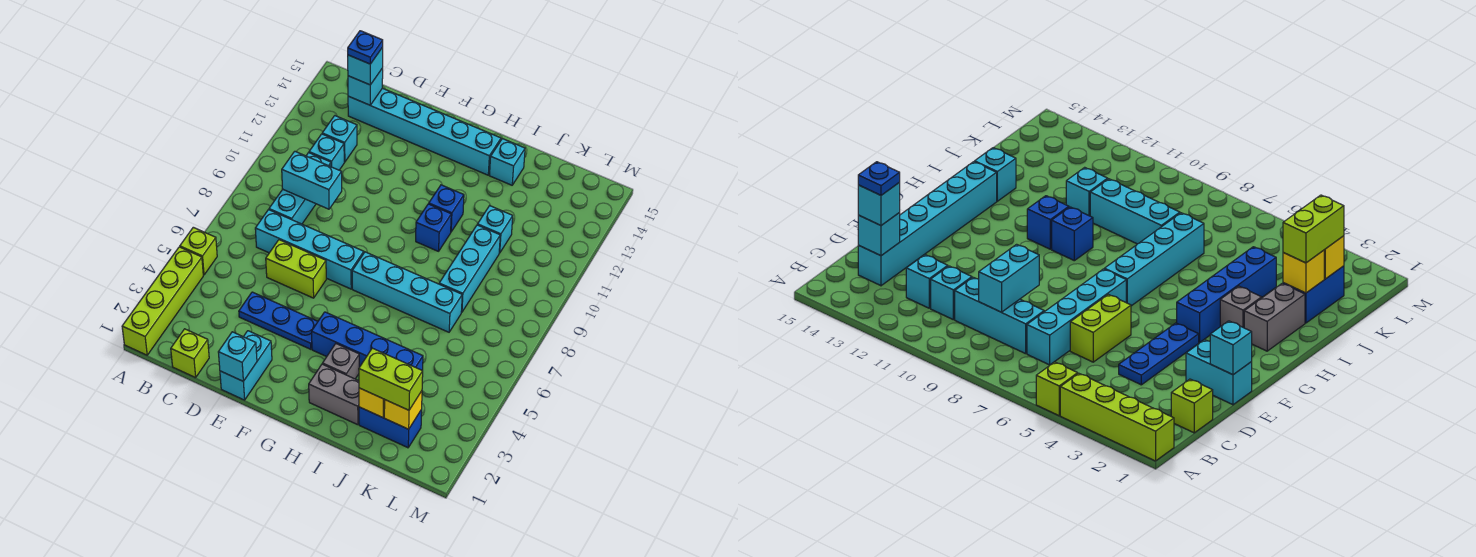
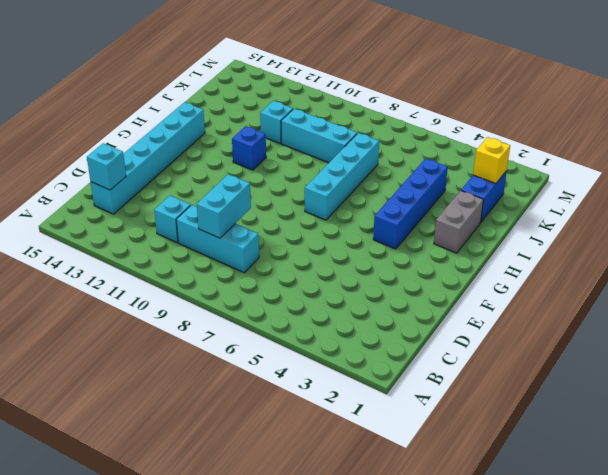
none -> lime 1x4 brick [122,247,203,355]
none -> lime 1x1 brick [180,227,217,275]
none -> lime 1x1 brick [171,329,209,378]

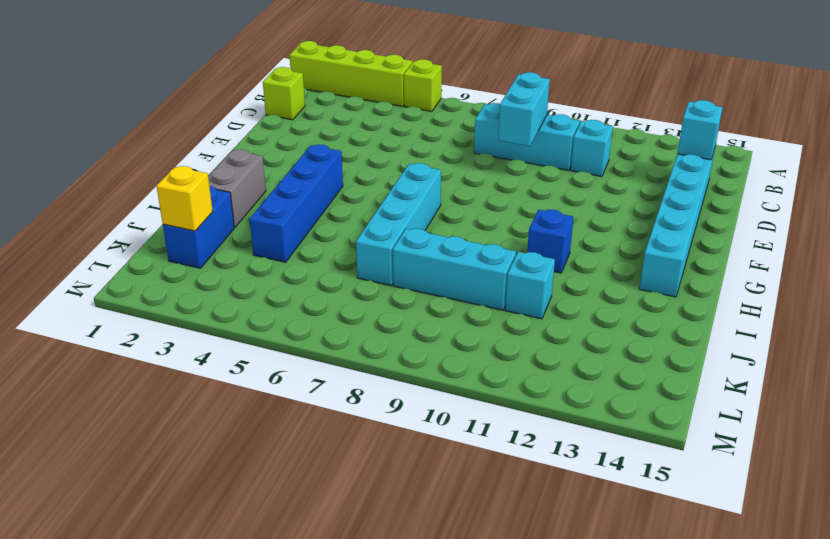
none -> cyan 1x4 brick [255,210,364,289]
none -> cyan 1x1 brick [322,116,357,162]
none -> blue 1x3 plate [239,292,318,349]

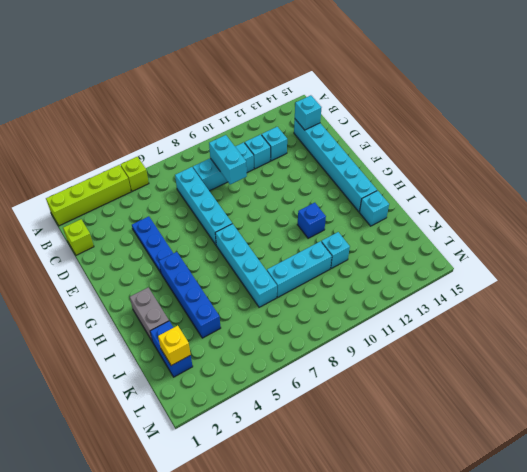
none -> lime 1x2 brick [266,240,326,298]
none -> cyan 1x2 brick [220,331,272,400]
none -> grey 1x1 brick [323,344,359,379]

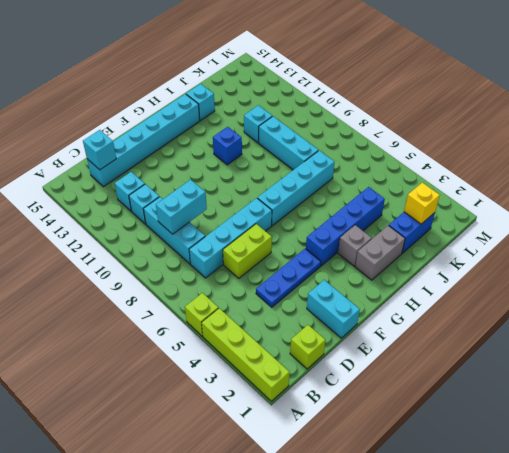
none -> blue 1x1 brick [416,204,451,251]
none -> cyan 1x1 brick [218,332,257,381]
none -> yellow 1x1 brick [359,388,385,418]

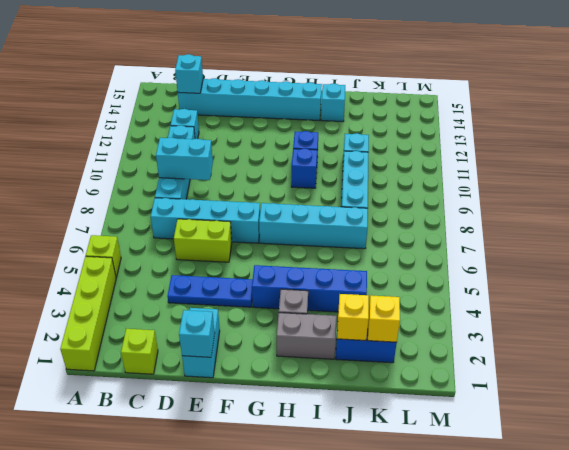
none -> cyan 1x1 brick [348,47,383,85]
none -> lime 1x2 brick [359,348,423,410]
none -> blue 1x1 plate [348,31,383,64]

